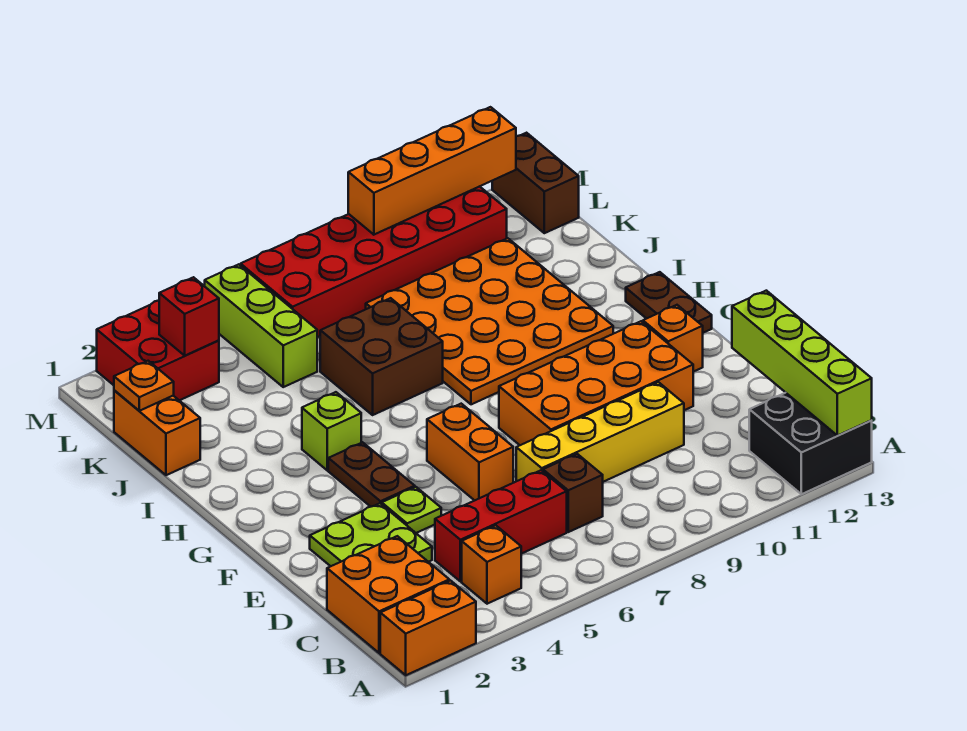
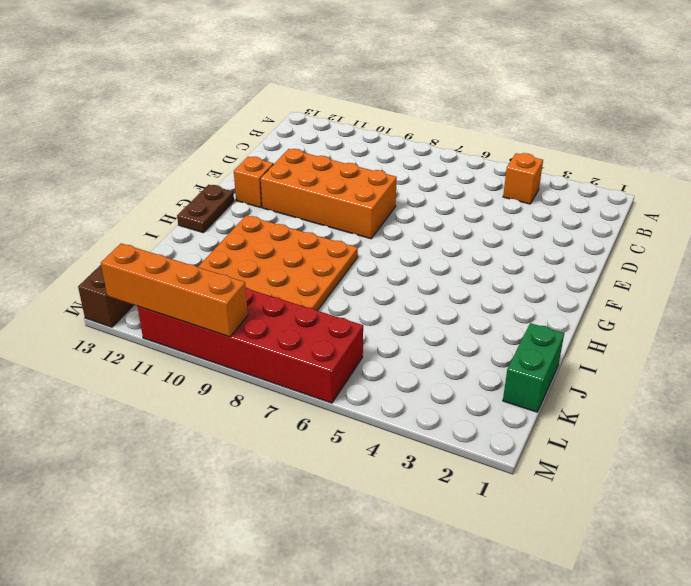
green 1x2 brick [503,323,564,412] -> orange 1x2 brick [114,391,200,475]
none -> orange 1x2 brick [380,581,476,675]
none -> black 2x2 brick [749,393,872,494]
none -> orange 2x2 brick [327,536,449,653]

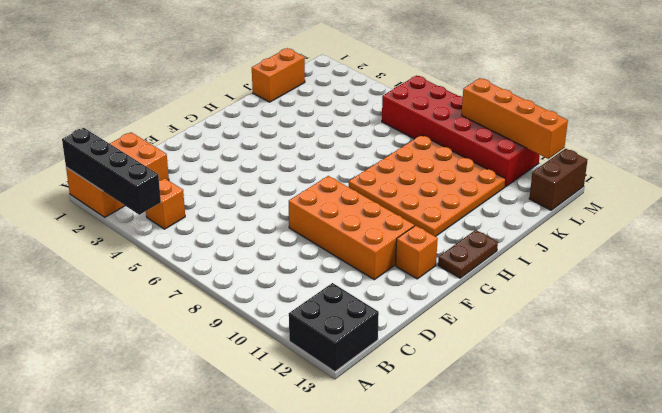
black 1x4 brick [62,128,161,215] -> none
none -> red 1x3 brick [435,470,567,581]
none -> brown 1x1 brick [543,454,603,532]
none -> lime 2x2 plate [310,503,432,566]

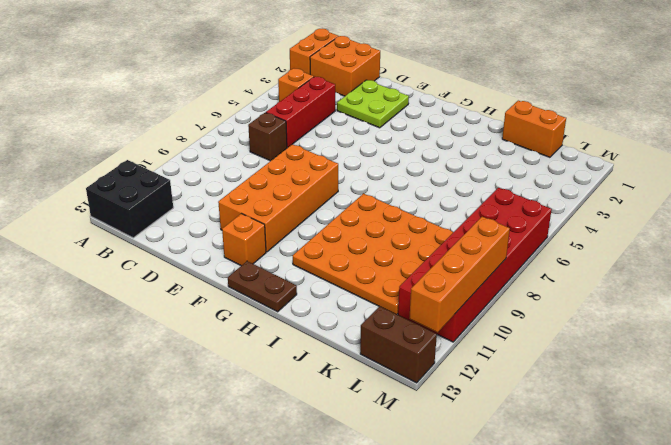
none -> yellow 1x4 brick [516,382,684,482]
none -> lime 1x1 plate [382,487,441,533]
none -> orange 1x2 brick [427,404,513,501]

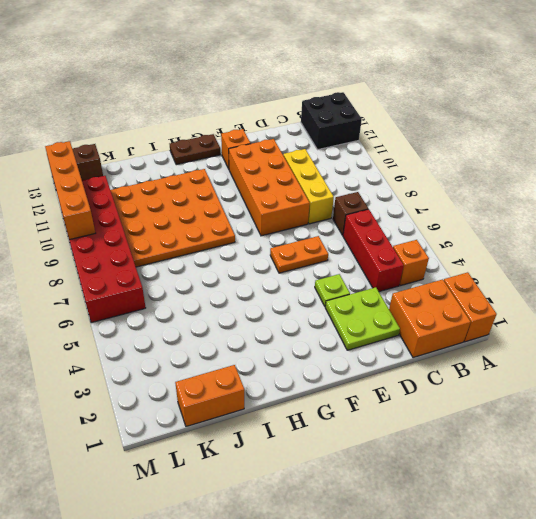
yellow 1x3 brick [283,149,334,224] -> yellow 1x4 brick [516,382,684,482]
orange 1x2 plate [270,236,328,273] -> orange 1x2 brick [427,404,513,501]
none -> brown 1x2 plate [328,442,415,507]
none -> lime 1x1 brick [302,392,361,470]
none -> brown 2x2 brick [320,298,443,415]

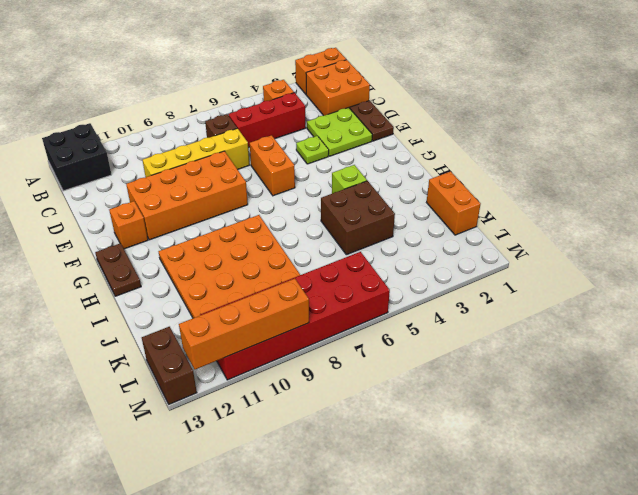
brown 1x2 plate [350,101,394,141] -> brown 1x2 plate moved to [328,442,415,507]
brown 2x2 brick [321,181,395,255] -> brown 2x2 brick moved to [320,298,443,415]
none -> lime 1x3 brick [205,264,317,387]
none -> red 2x2 brick [97,301,219,400]
none -> lime 1x4 brick [732,291,872,436]

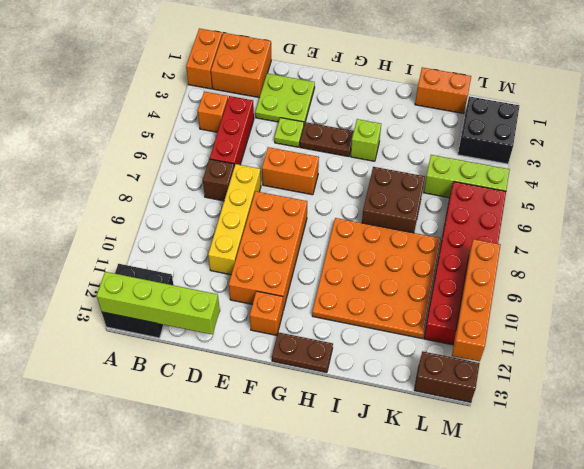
black 2x2 brick [458,96,519,164] -> red 2x2 brick [97,301,219,400]
none -> orange 1x1 plate [114,361,174,411]
none -> red 1x1 brick [159,277,219,355]

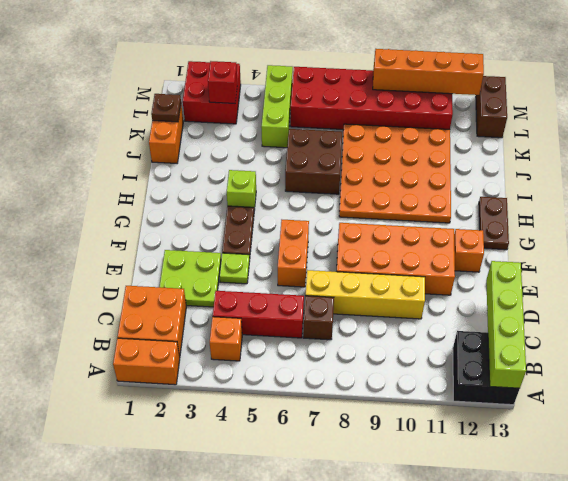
brown 1x1 plate [151,94,181,122] -> orange 1x1 plate [114,361,174,411]

